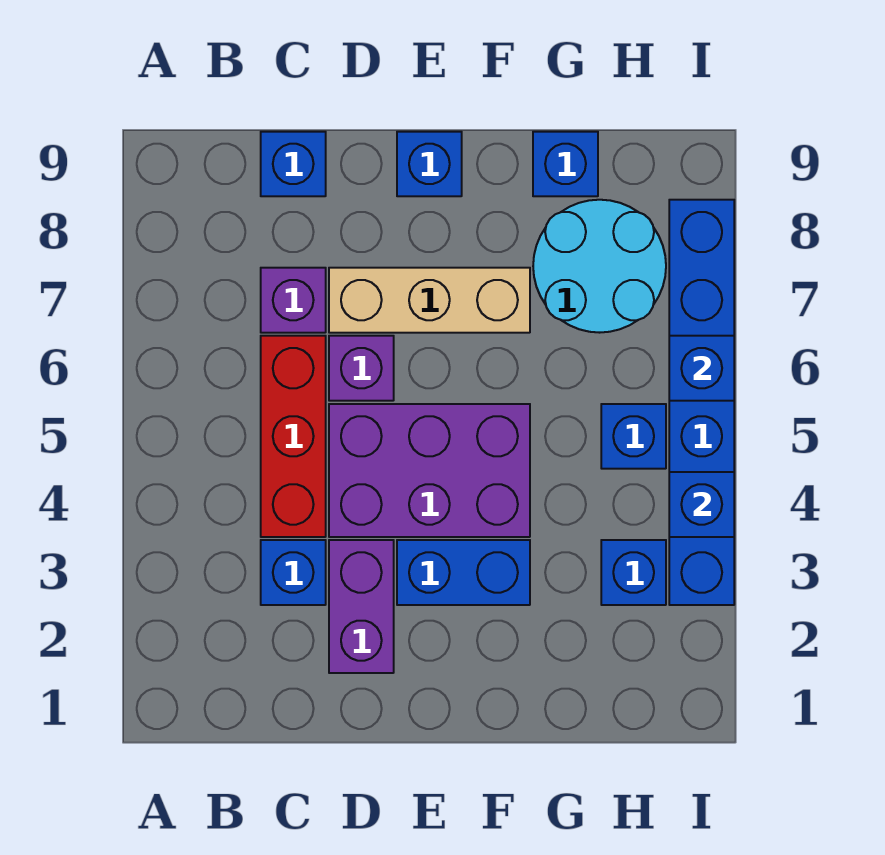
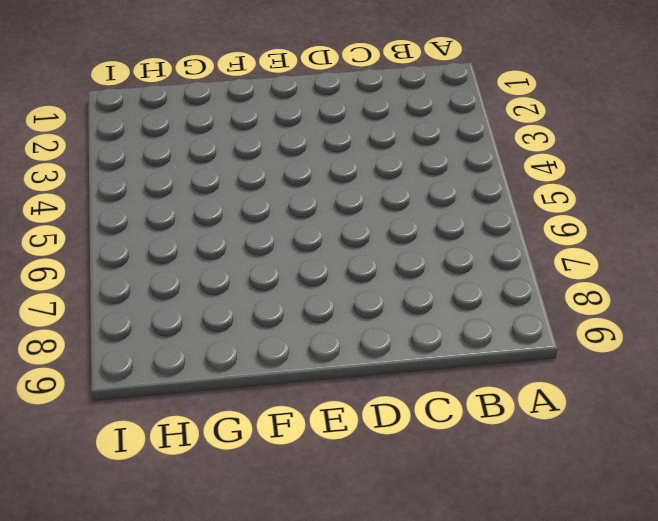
none -> blue 1x1 brick [261,540,326,605]
none -> red 1x3 brick [261,336,326,537]
none -> purple 1x1 brick [261,268,326,333]

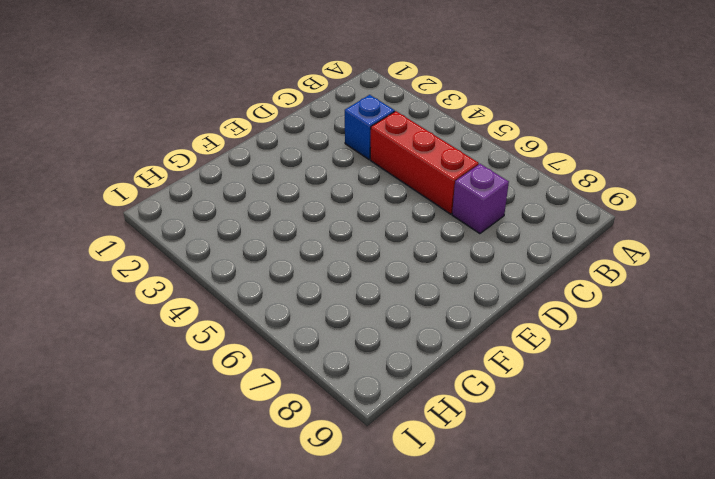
none -> blue 1x1 brick [261,132,326,196]
none -> purple 1x2 brick [329,540,394,673]
none -> purple 2x3 brick [329,404,530,537]

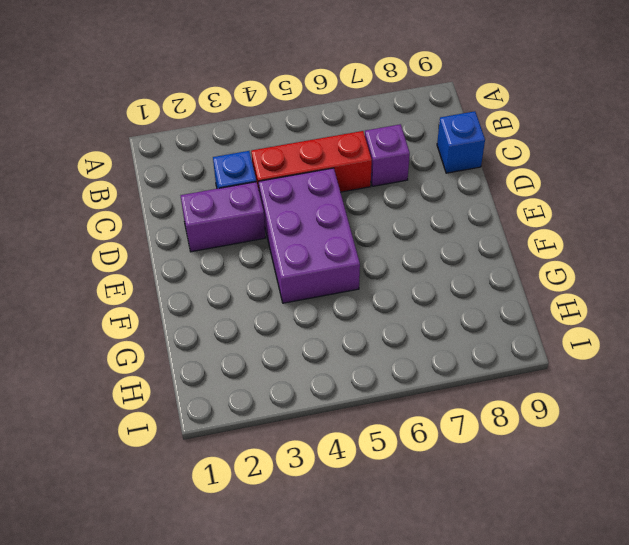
none -> purple 1x1 brick [329,336,394,401]
none -> tan 1x3 brick [329,268,530,333]
none -> blue 1x2 brick [397,540,530,605]

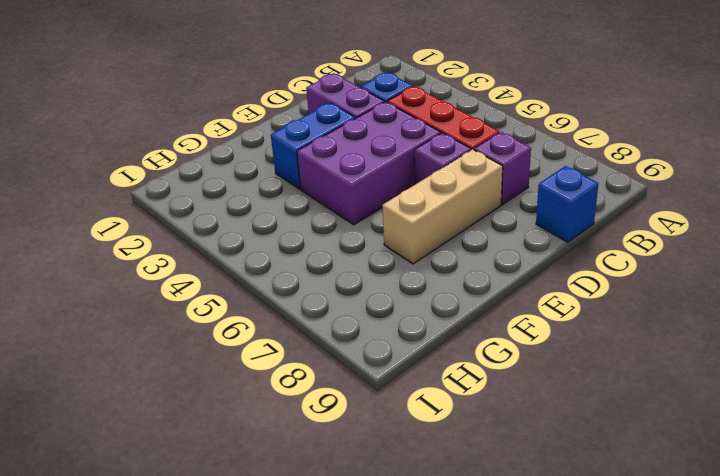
none -> blue 1x1 brick [397,132,462,196]
none -> cyan 2x2 round brick [533,200,666,333]
none -> blue 1x1 brick [533,132,598,196]

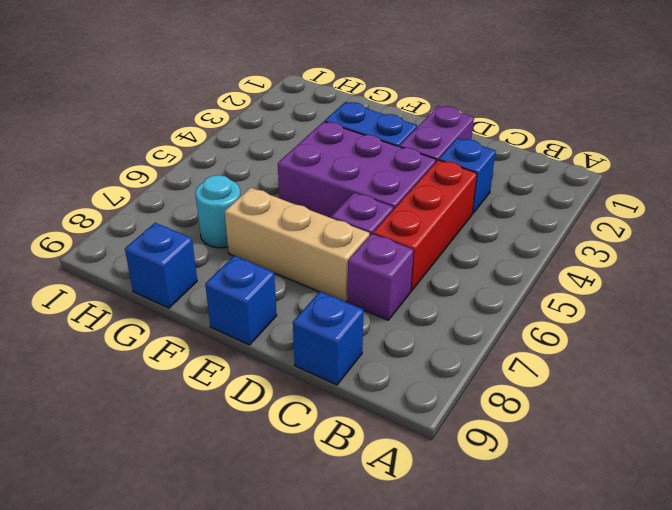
cyan 1x1 round brick [195,175,241,248] -> cyan 2x2 round brick [533,200,666,333]
none -> blue 1x1 brick [601,540,666,605]
none -> blue 1x1 brick [601,404,666,469]
none -> blue 1x6 brick [669,200,734,605]

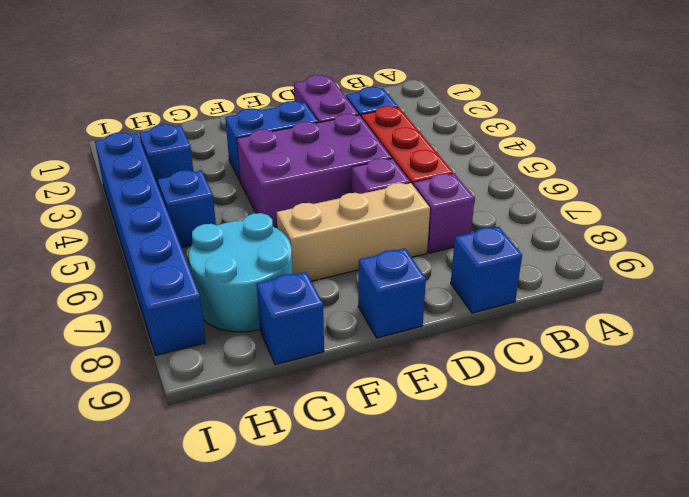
none -> blue 1x1 brick [669,472,734,537]
none -> blue 1x1 brick [669,336,734,401]

